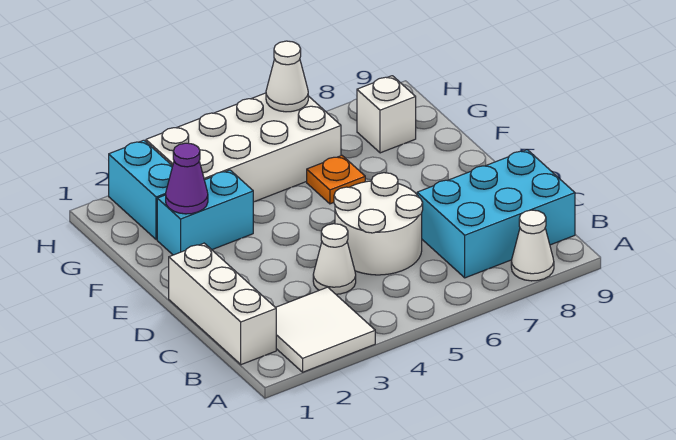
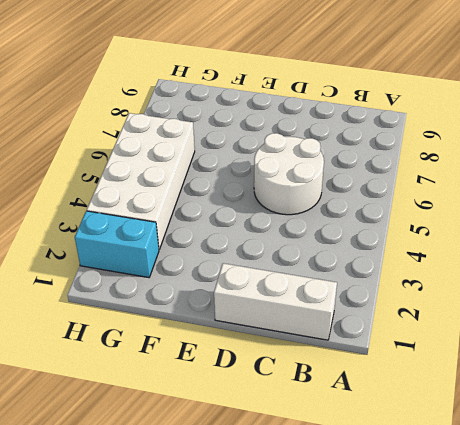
none -> white 2x2 tile [275,287,375,372]
none -> white 1x1 cone [511,210,554,281]
none -> cyan 2x3 brick [417,150,575,278]

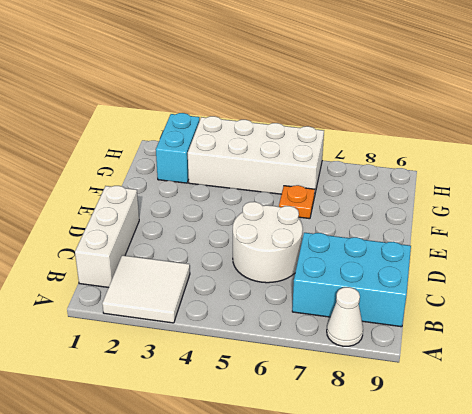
none -> white 1x1 cone [313,224,356,294]
none -> cyan 1x2 brick [157,170,253,255]
none -> white 1x1 brick [357,76,416,153]

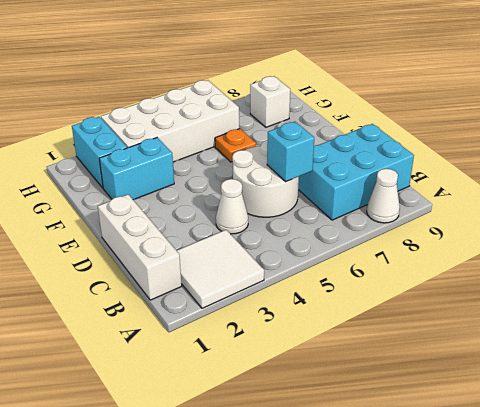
cyan 1x1 brick [267,122,314,181] -> none
none -> purple 1x1 cone [166,143,208,214]
none -> white 1x1 cone [266,41,308,112]

